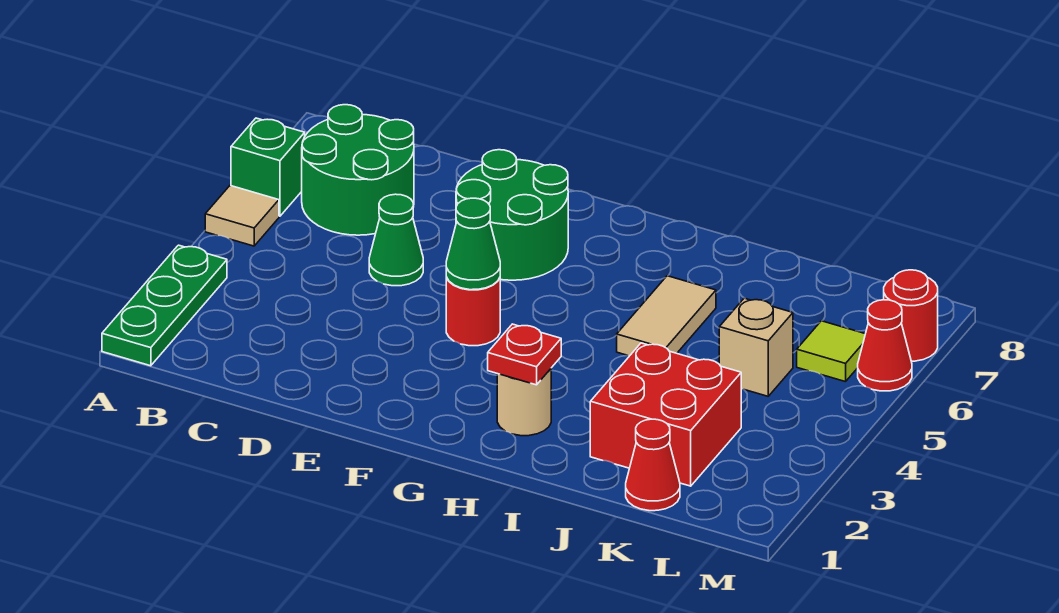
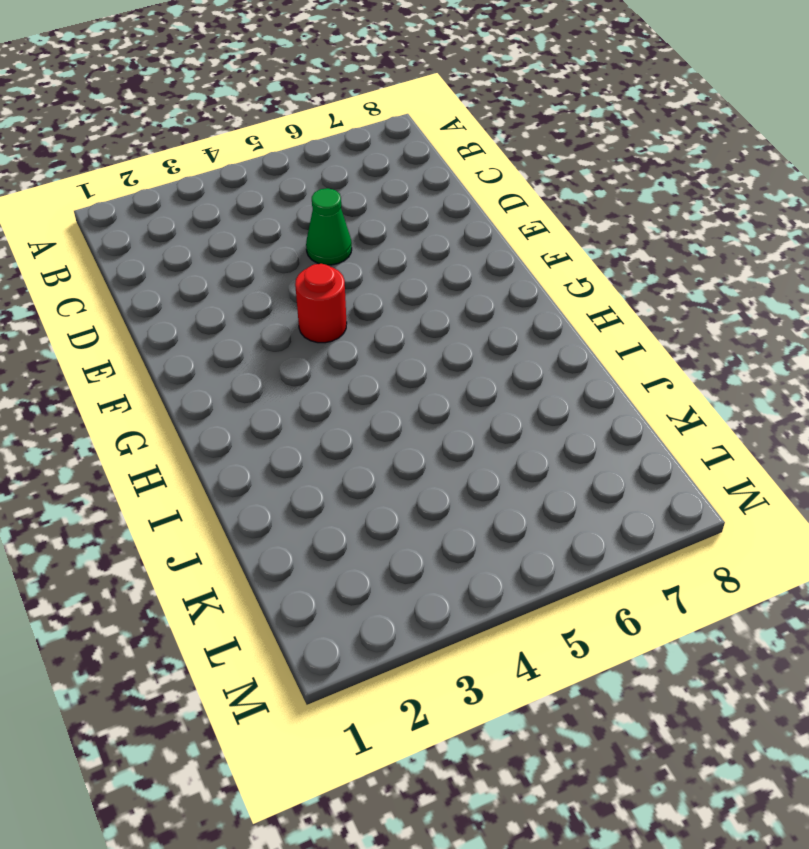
none -> green 1x3 plate [102,245,227,366]
none -> tan 1x1 tile [205,186,279,246]
none -> green 1x1 brick [231,118,305,216]

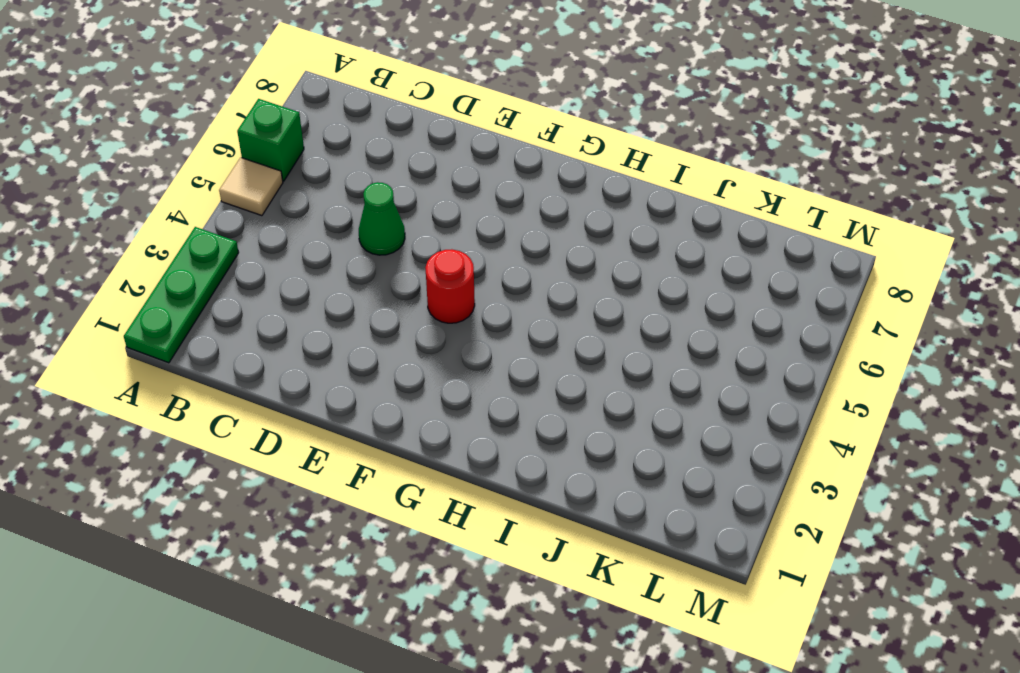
none -> green 2x2 round brick [302,105,414,235]
none -> green 2x2 round brick [456,150,568,280]
none -> tan 1x1 round brick [497,369,551,436]

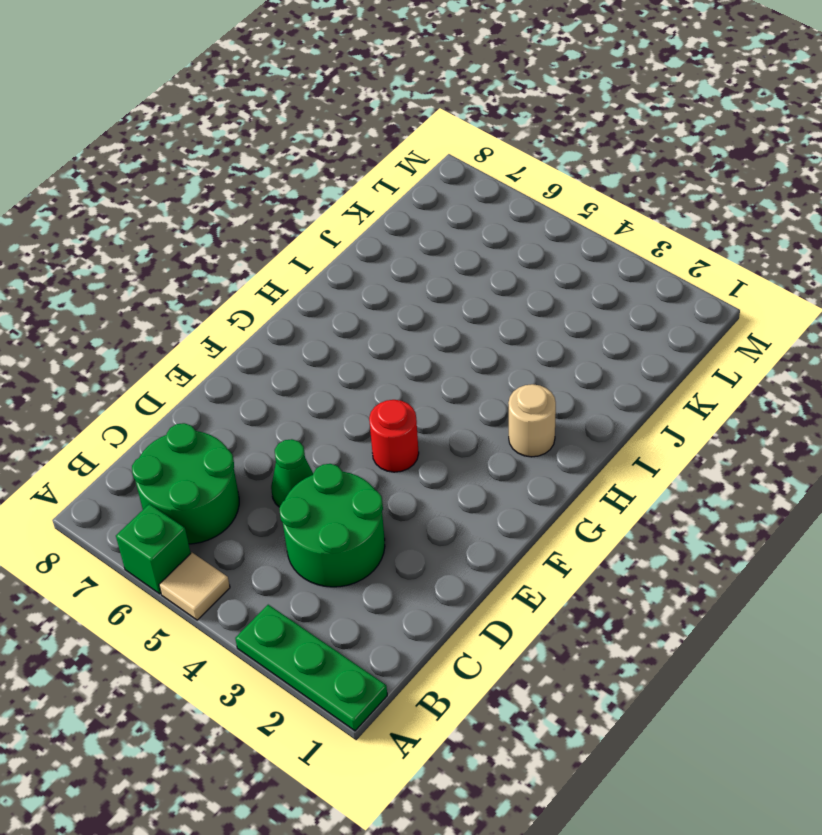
green 2x2 round brick [279,464,385,587] -> green 2x2 round brick moved to [456,150,568,280]
none -> tan 1x2 tile [617,276,716,356]
none -> red 2x2 brick [590,343,741,486]
none -> red 1x1 cone [626,419,680,511]

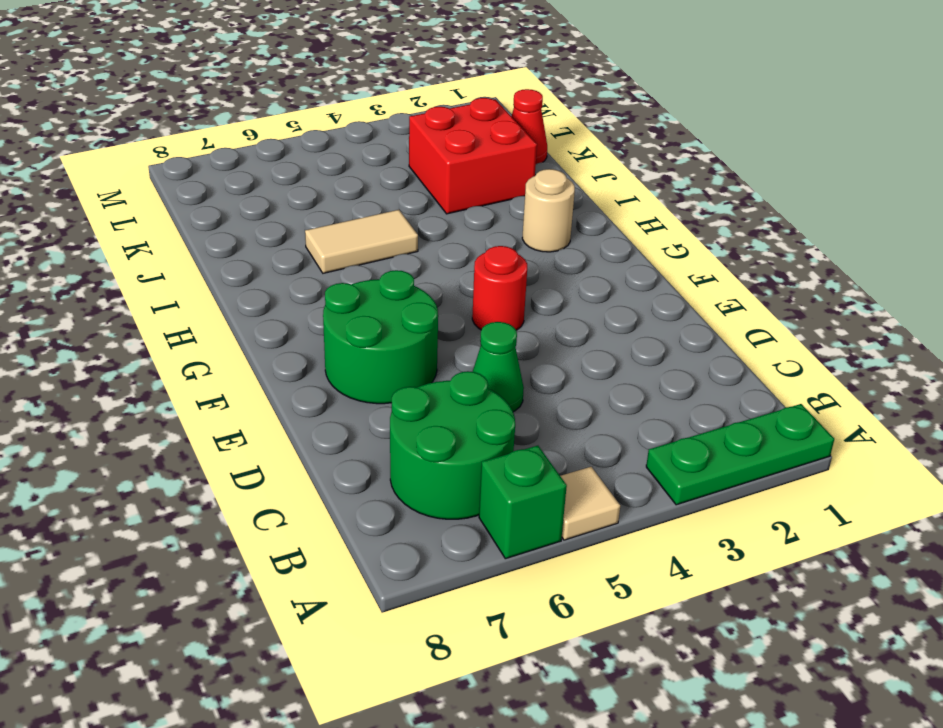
none -> tan 1x1 brick [719,298,793,396]
none -> lime 1x1 tile [797,321,865,382]
none -> red 1x1 cone [858,300,912,391]

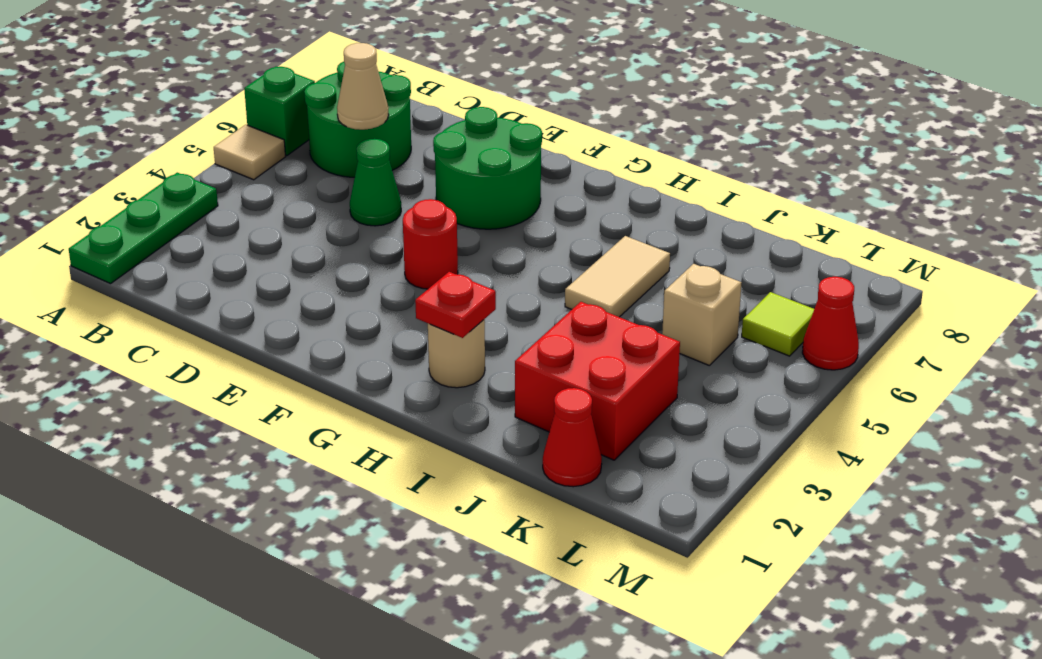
tan 1x1 cone [337,43,389,130] -> none
none -> red 1x1 round brick [884,270,938,361]
none -> green 1x1 cone [446,198,500,290]

